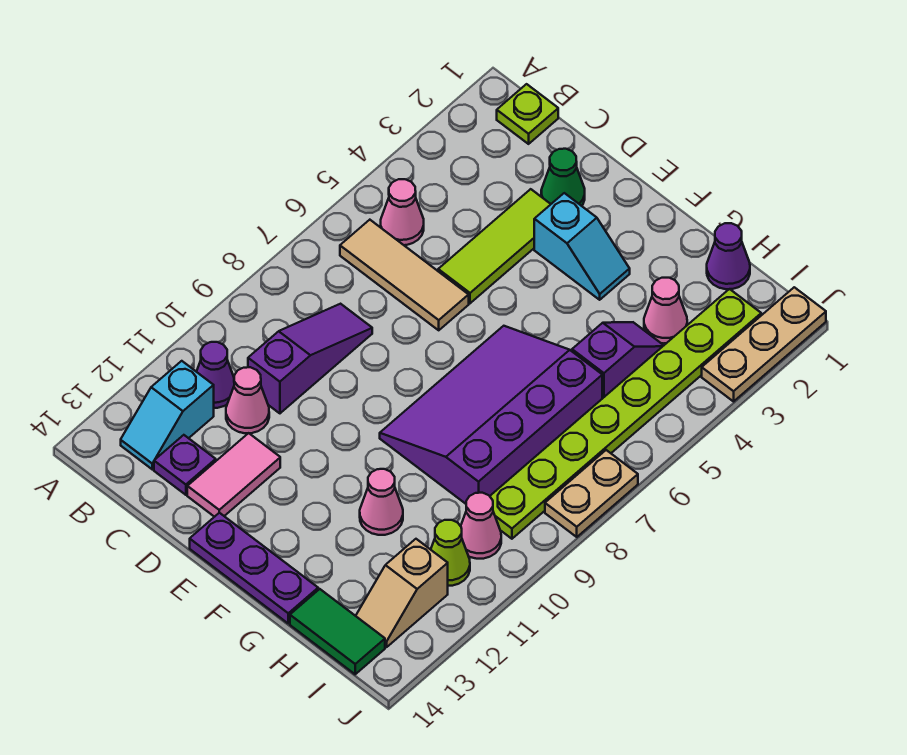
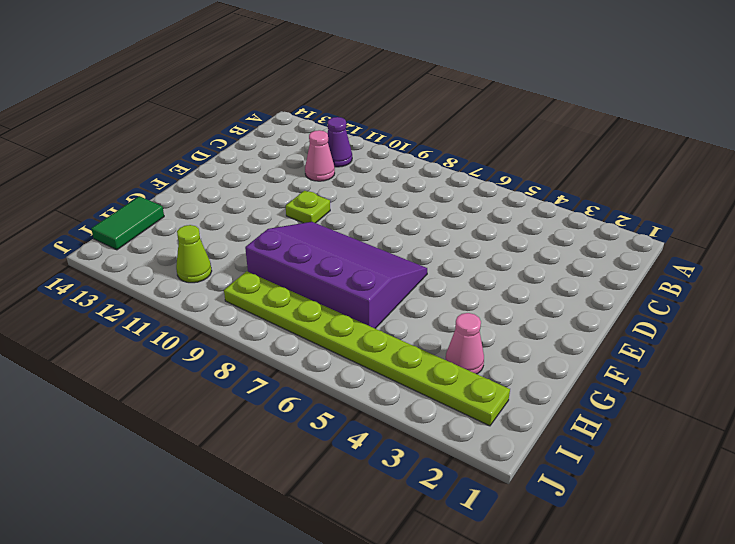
lime 1x1 plate [286,191,330,223] -> lime 1x1 plate moved to [497,84,558,144]
none -> pink 1x1 cone [381,179,424,245]
none -> tan 1x3 tile [340,220,469,330]
none -> cyan 1x2 slope [121,361,214,469]

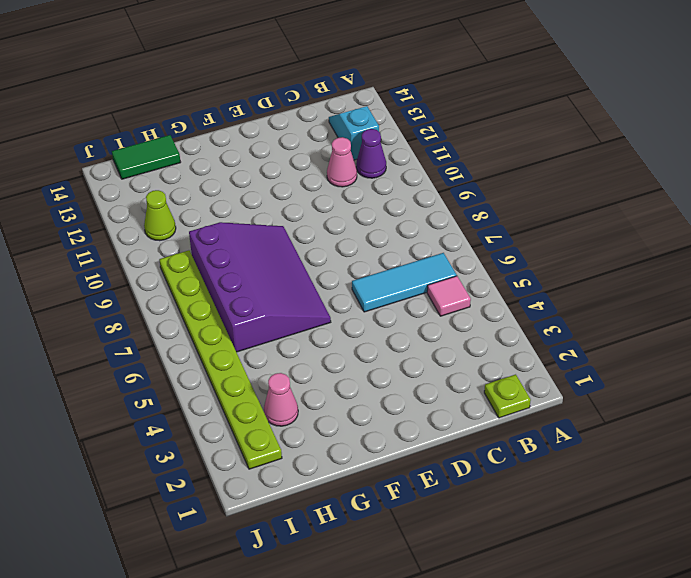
pink 1x1 tile [427,276,471,316] -> pink 1x1 cone [381,179,424,245]
cyan 1x3 tile [352,253,457,312] -> tan 1x3 tile [340,220,469,330]
none -> purple 1x3 slope [248,304,372,413]
none -> purple 1x1 plate [154,435,216,495]
none -> green 1x1 cone [541,149,585,206]

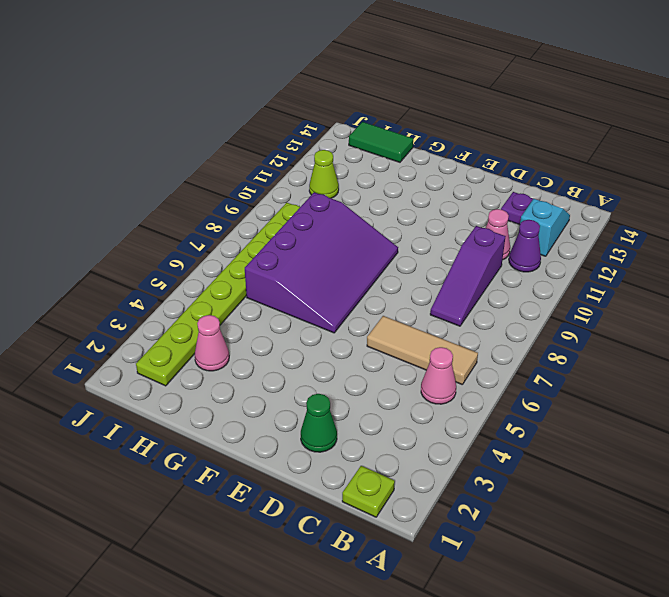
none -> lime 1x3 tile [438,189,551,303]
none -> pink 1x2 tile [187,433,280,517]
none -> cyan 1x2 slope [534,193,630,300]

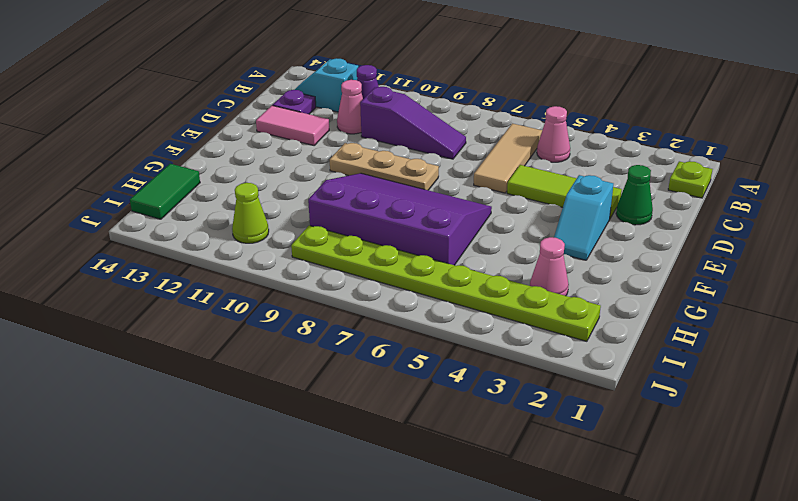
tan 1x3 plate [330,143,439,190] -> tan 1x3 plate moved to [702,287,826,401]
none -> purple 1x3 plate [190,513,318,623]
none -> pink 1x1 cone [360,469,403,535]
none -> purple 1x1 cone [707,223,750,289]

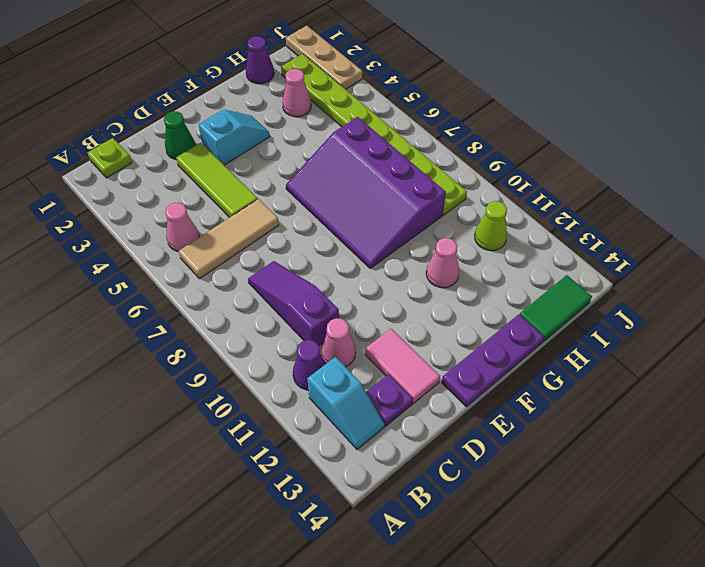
none -> purple 1x2 slope [572,322,664,399]
none -> pink 1x1 cone [461,493,501,559]
none -> tan 1x2 slope [356,539,448,647]

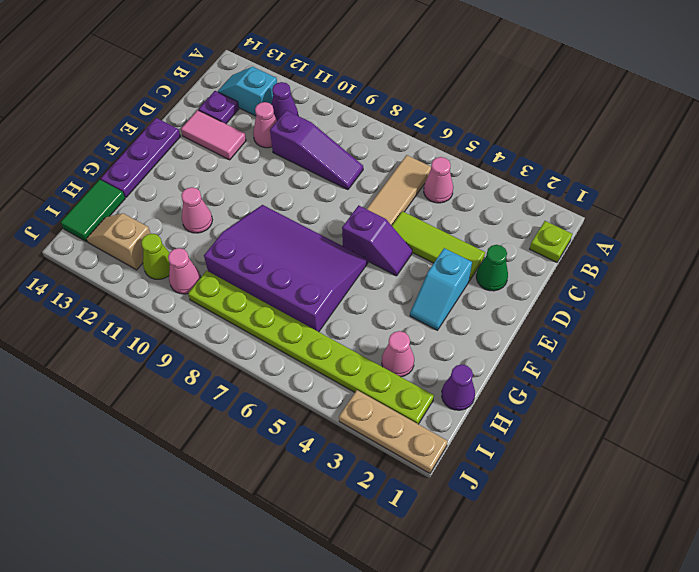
purple 1x2 slope [342,205,412,276] -> purple 1x2 slope moved to [572,322,664,399]
none -> tan 1x2 plate [545,450,638,537]

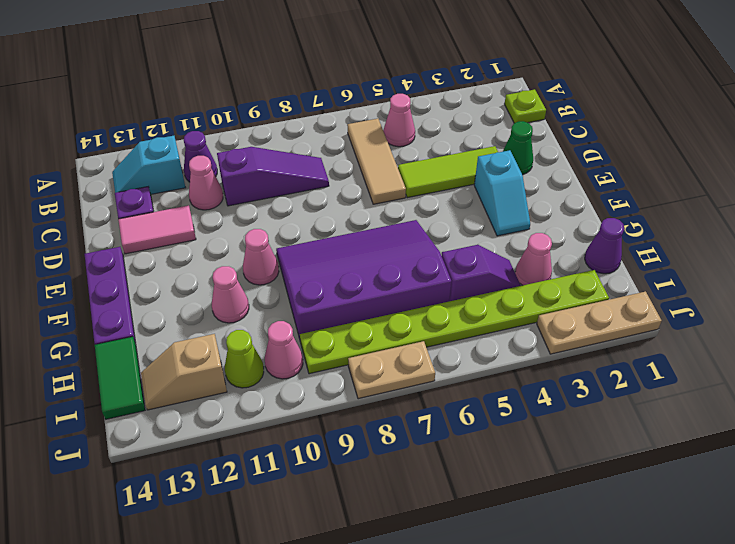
pink 1x1 cone [243,229,279,285] -> none

